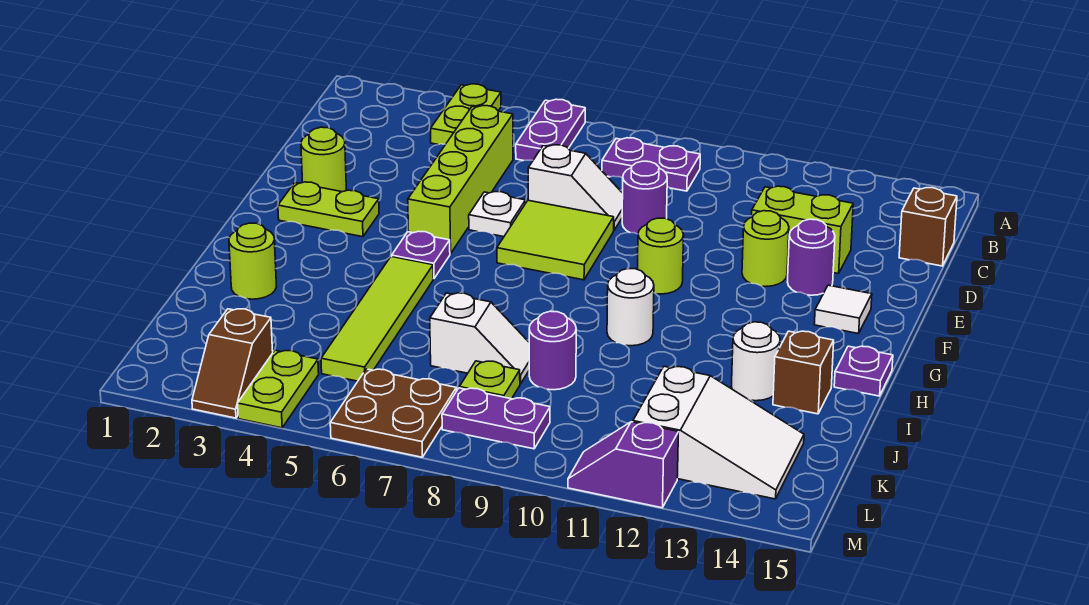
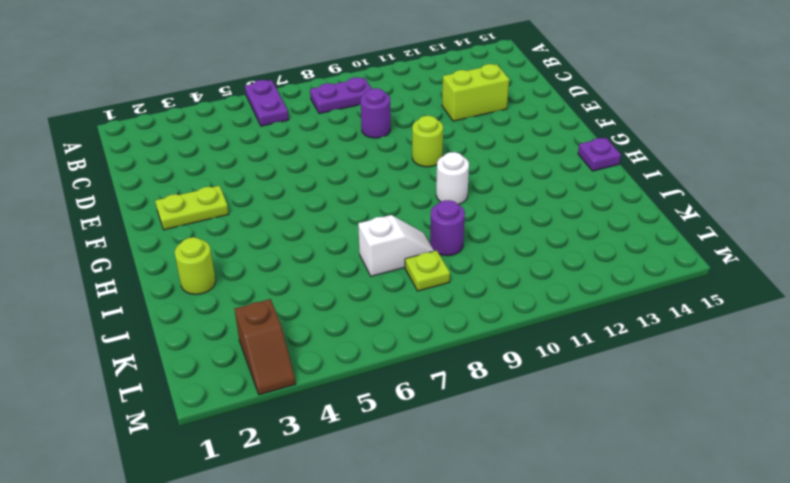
none -> lime 1x2 plate [431,84,501,145]
none -> lime 1x4 brick [408,106,513,254]
none -> brown 1x1 brick [899,188,957,266]
none -> white 1x2 slope [528,145,623,230]

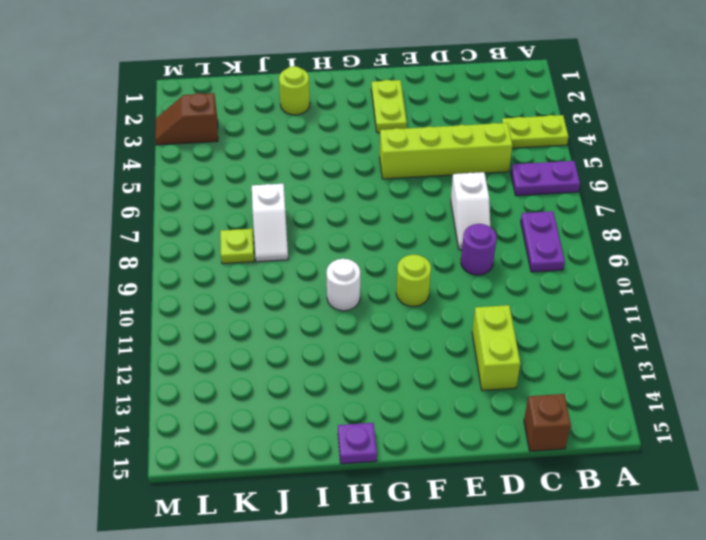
none -> lime 1x1 round brick [301,127,346,192]
none -> white 1x1 plate [469,192,526,237]
none -> lime 2x2 tile [497,200,614,280]
none -> lime 1x1 round brick [742,211,789,287]

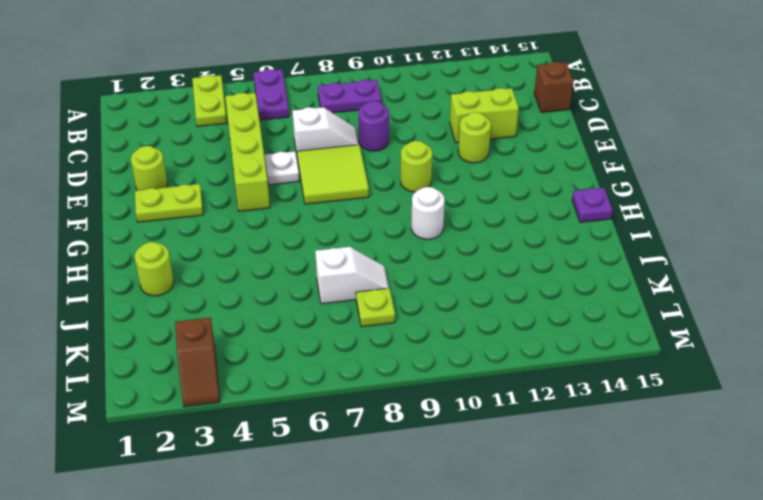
none -> purple 1x1 round brick [788,219,835,295]
none -> white 1x1 tile [814,285,872,334]
none -> purple 1x1 plate [392,231,450,279]
none -> lime 1x4 tile [321,256,433,381]

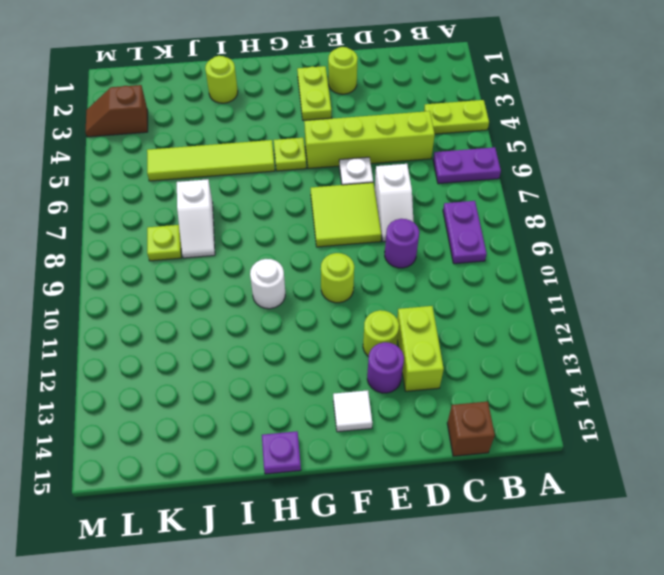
lime 1x1 plate [274,138,306,171] -> purple 1x1 plate [392,231,450,279]
none -> white 1x1 round brick [731,322,780,401]
none -> brown 1x1 brick [773,331,834,414]
none -> purple 1x1 round brick [529,311,576,390]
none -> white 2x3 slope [633,366,804,499]

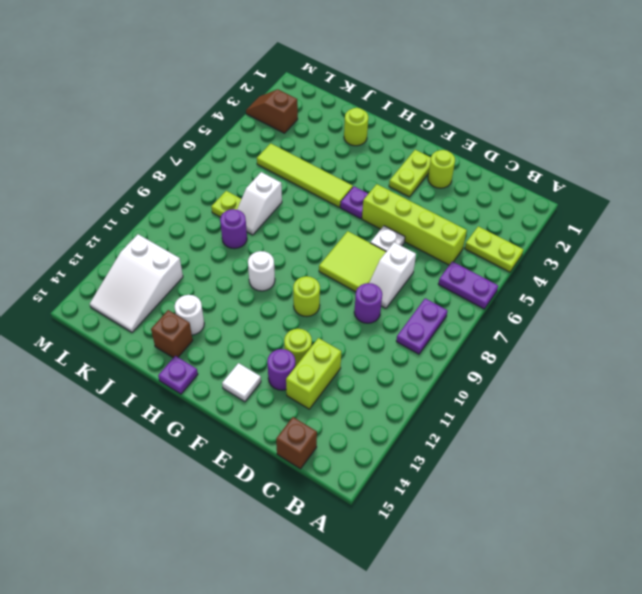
none -> lime 1x2 plate [238,350,319,428]
none -> brown 2x2 plate [330,369,456,457]
none -> purple 1x2 plate [442,388,550,449]
none -> purple 1x2 slope [568,422,678,508]

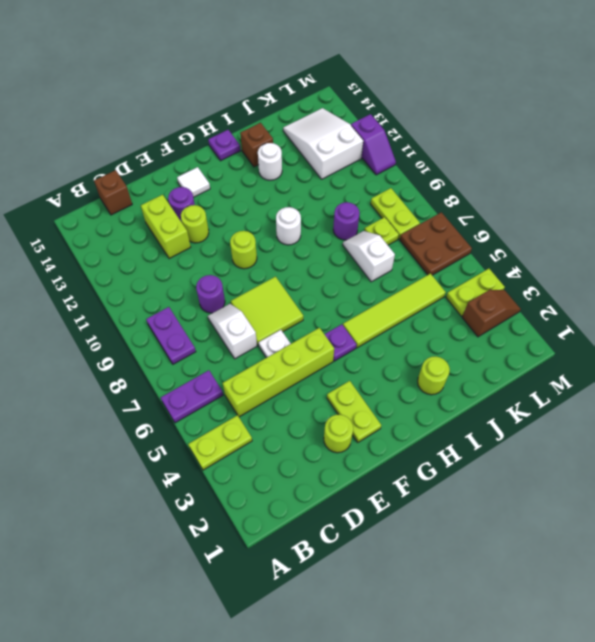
lime 1x2 plate [371,188,420,239] -> purple 1x2 plate [442,388,550,449]

